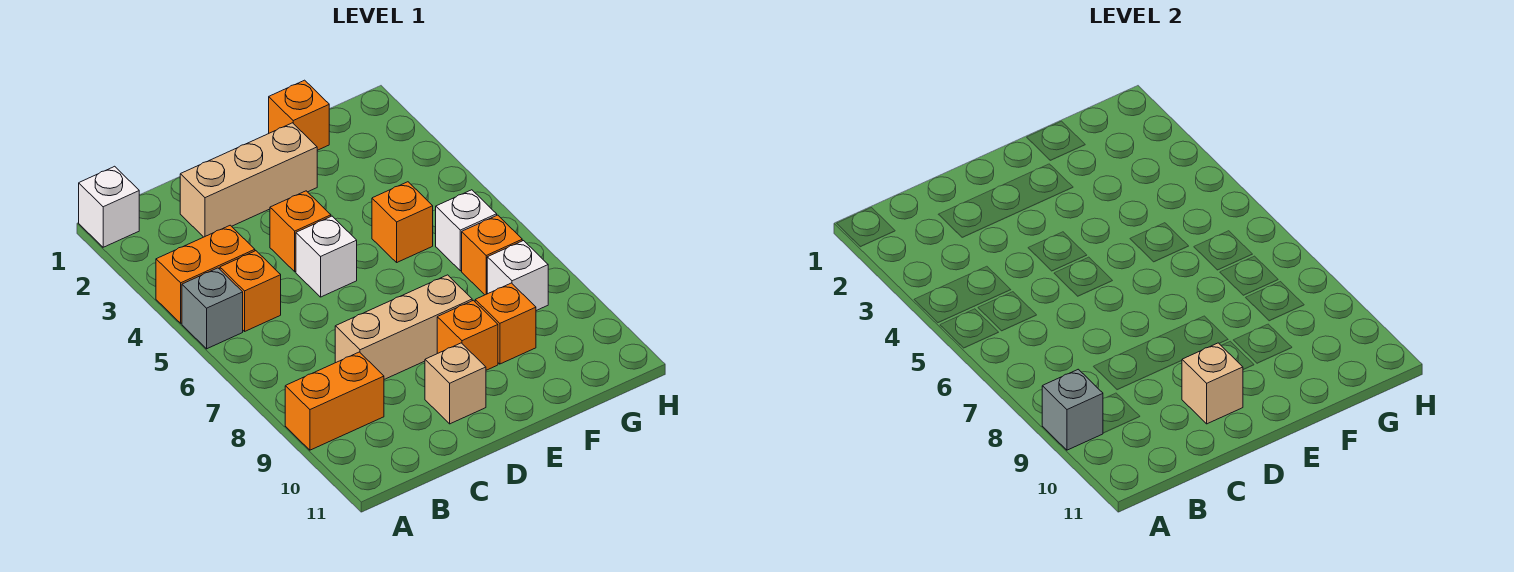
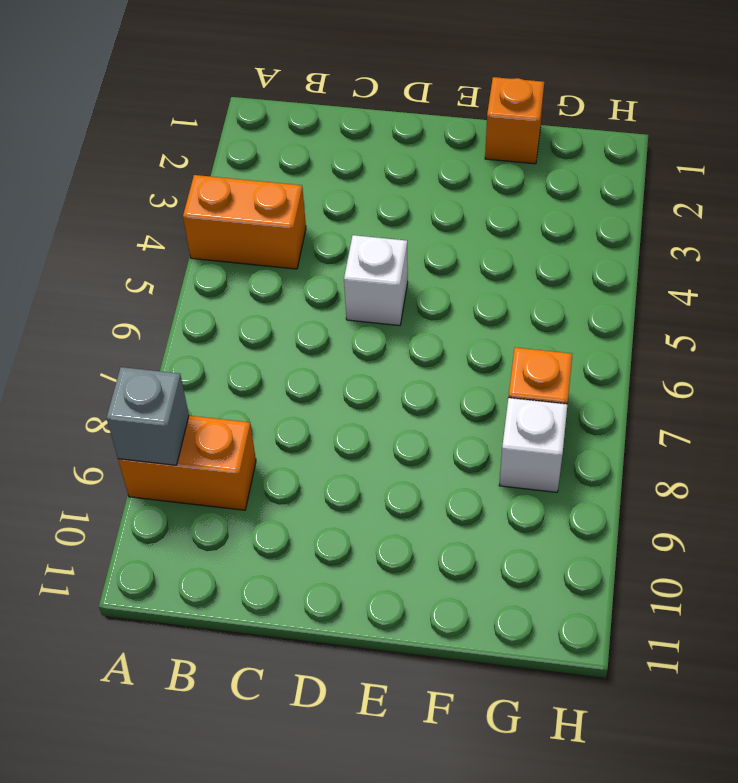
none -> white 1x1 brick [79,166,139,247]
none -> grey 1x1 brick [182,268,243,349]
none -> orange 1x1 brick [220,251,281,331]

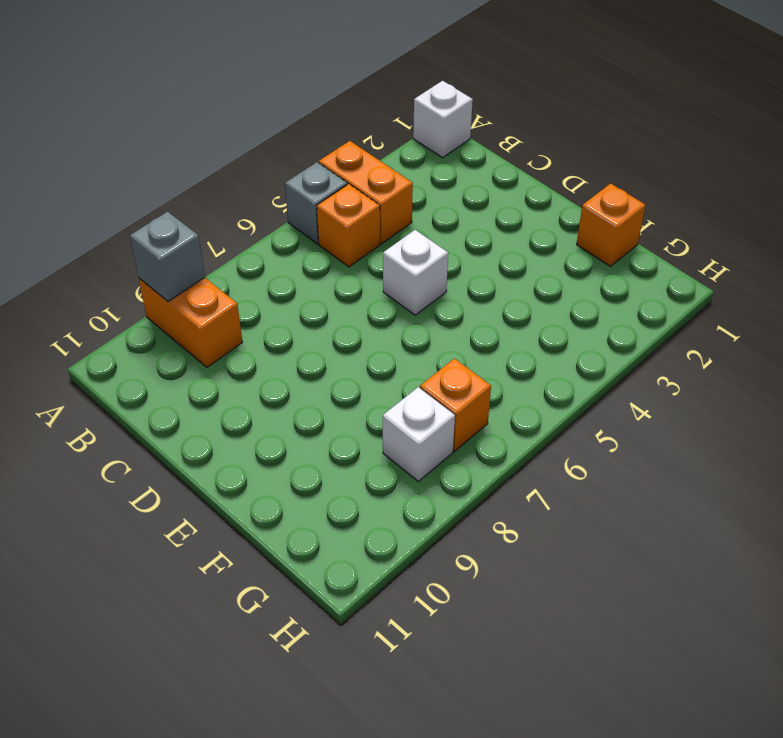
none -> tan 1x3 brick [180,123,317,237]
none -> tan 1x3 brick [335,275,472,379]
none -> orange 1x1 brick [270,191,331,272]

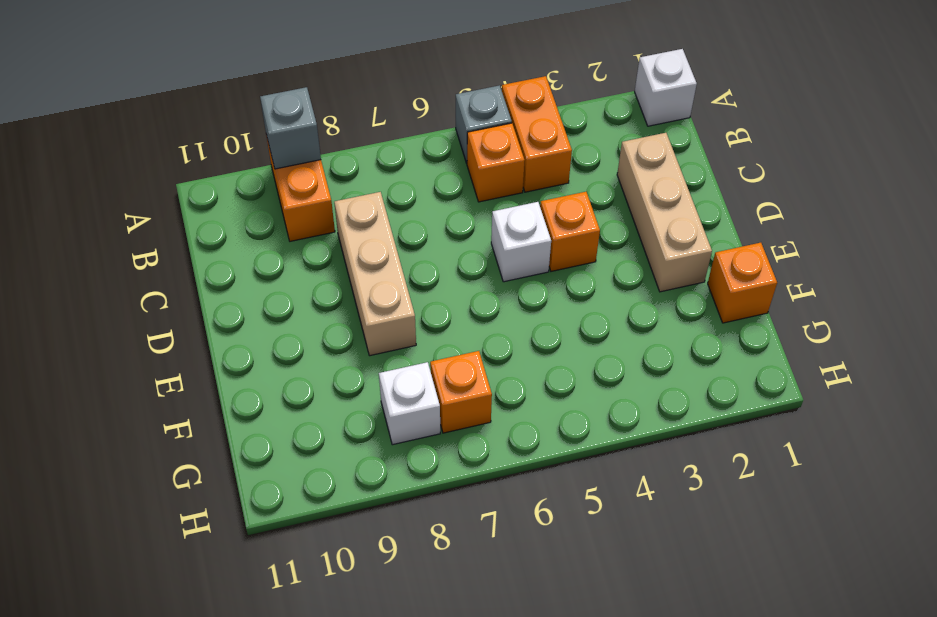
none -> tan 1x1 brick [425,343,486,424]
none -> orange 1x1 brick [437,300,498,370]
none -> orange 1x1 brick [372,182,433,262]

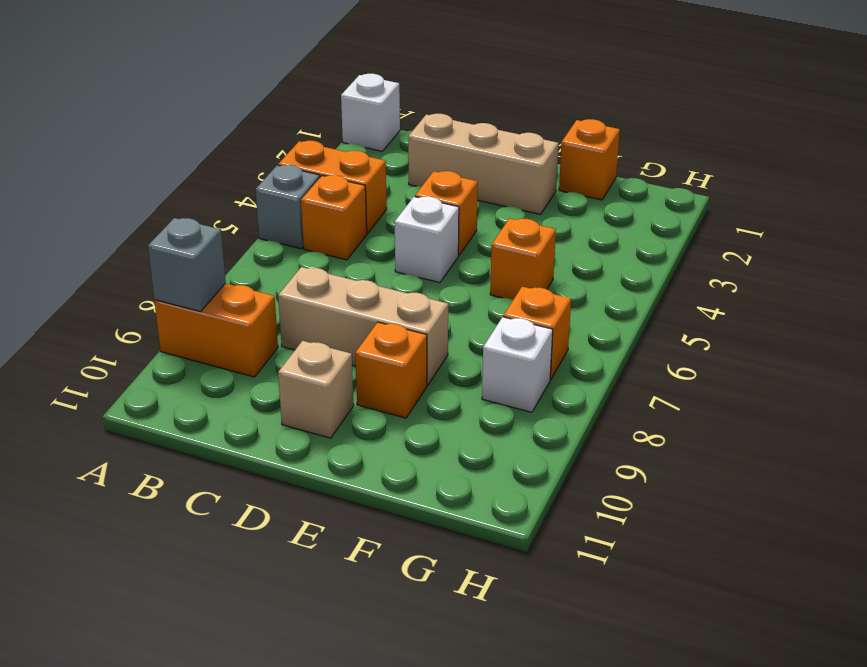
none -> orange 1x1 brick [475,283,536,364]
none -> white 1x1 brick [436,190,497,271]
none -> tan 1x1 brick [1182,343,1243,424]

